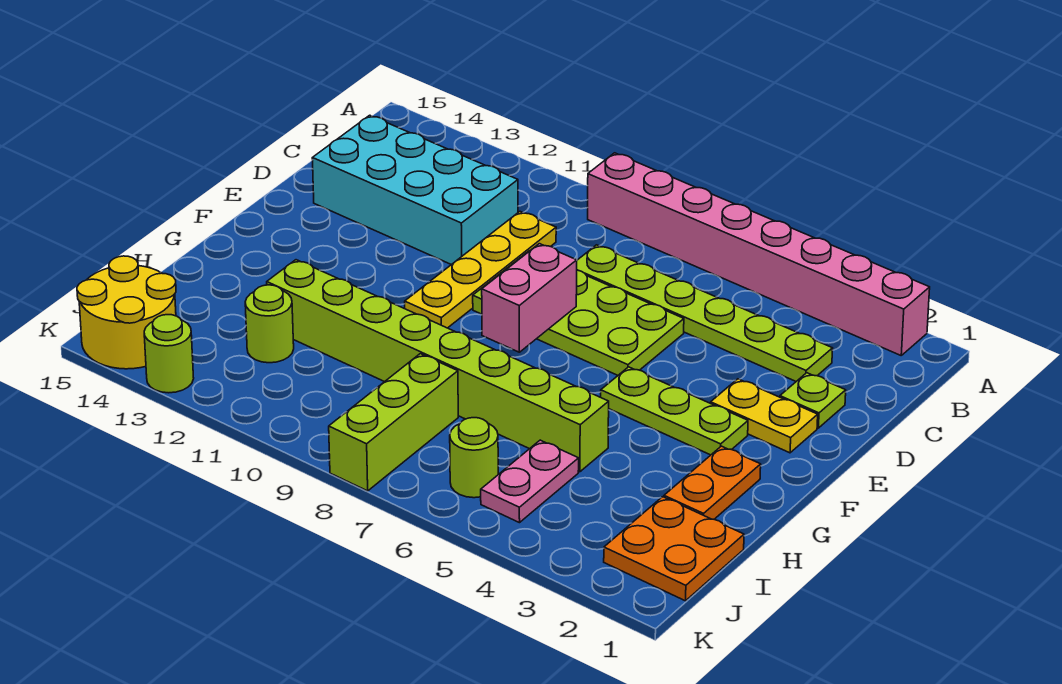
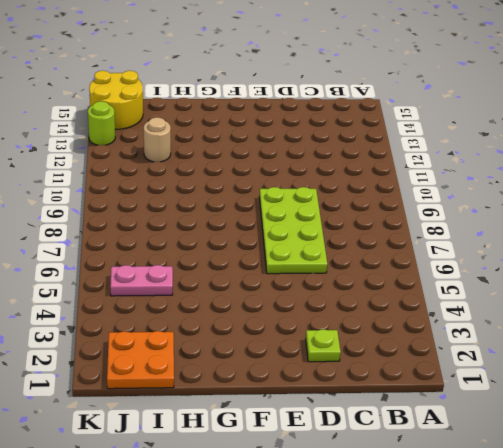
tan 1x1 round brick [144,117,171,162] -> lime 1x1 round brick [245,285,294,363]
none -> pink 1x8 brick [588,153,930,355]
none -> lime 1x6 plate [577,245,833,381]
none -> yellow 1x4 plate [405,212,556,328]

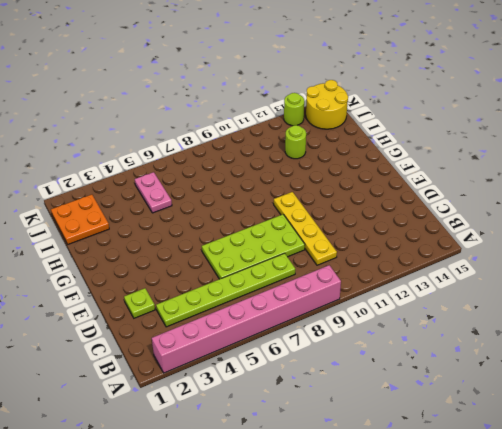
none -> cyan 2x4 brick [312,115,518,265]
none -> yellow 1x2 plate [711,379,818,453]
none -> lime 1x3 plate [601,367,748,455]

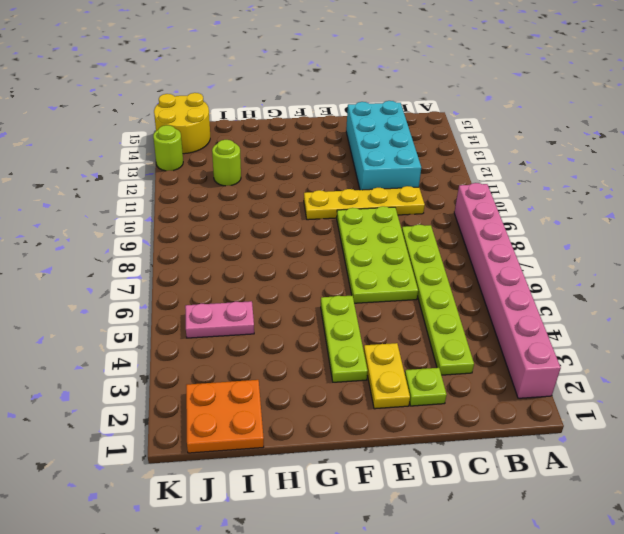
none -> orange 1x2 plate [664,446,761,519]
none -> lime 1x8 brick [267,260,609,472]
none -> lime 1x3 brick [329,354,458,491]

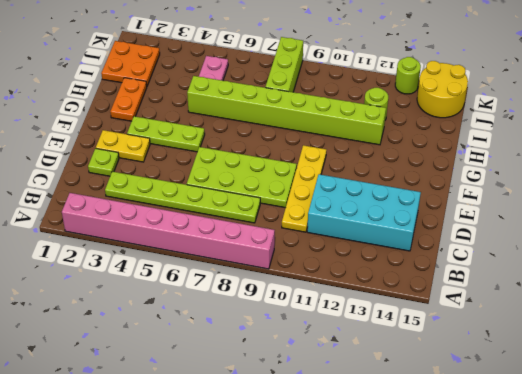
none -> lime 1x1 round brick [450,418,498,498]
none -> pink 1x2 brick [482,244,577,352]

